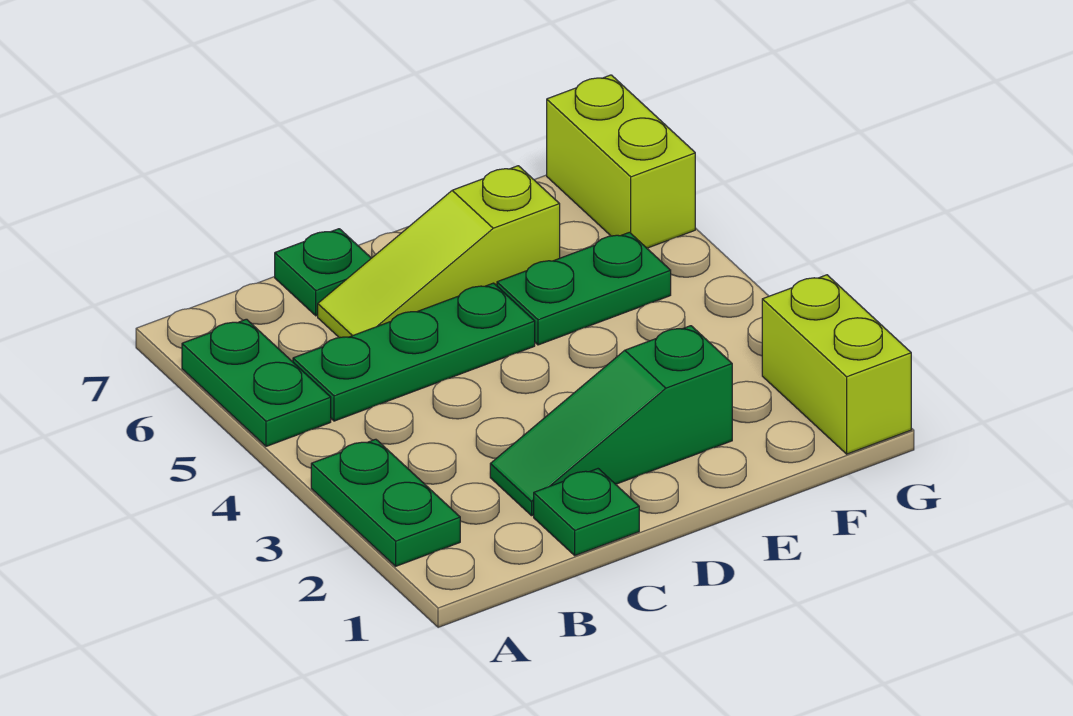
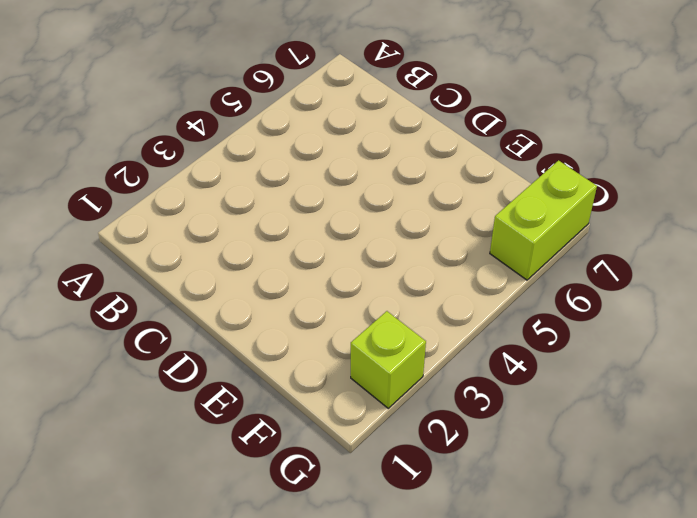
lime 1x1 brick [351,311,426,408] -> lime 1x2 brick [762,275,911,454]
none -> green 1x2 plate [311,439,460,566]
none -> green 1x2 plate [182,319,331,446]

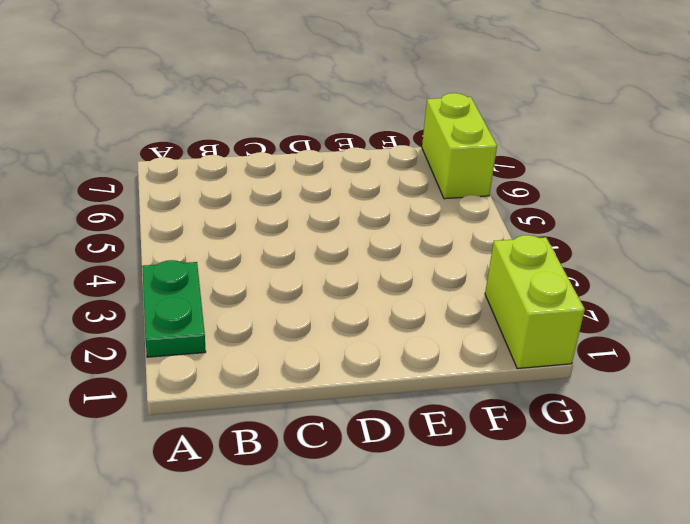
none -> green 1x2 plate [182,319,331,446]
none -> green 1x3 plate [293,283,535,421]

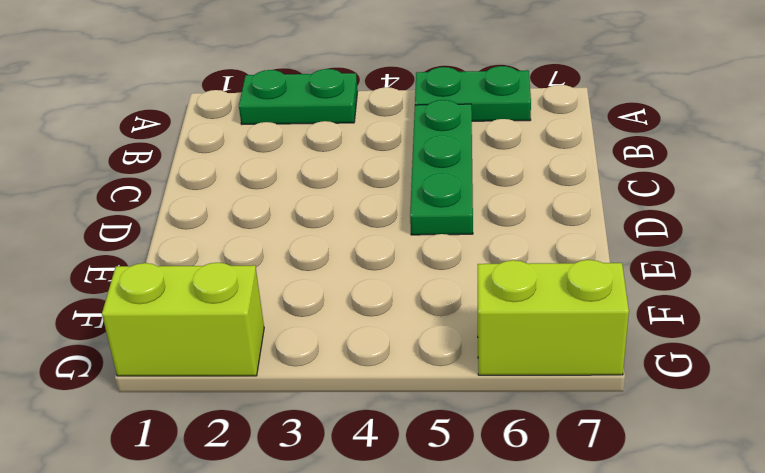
none -> green 1x1 plate [534,469,639,555]
none -> green 1x3 slope [490,326,732,516]

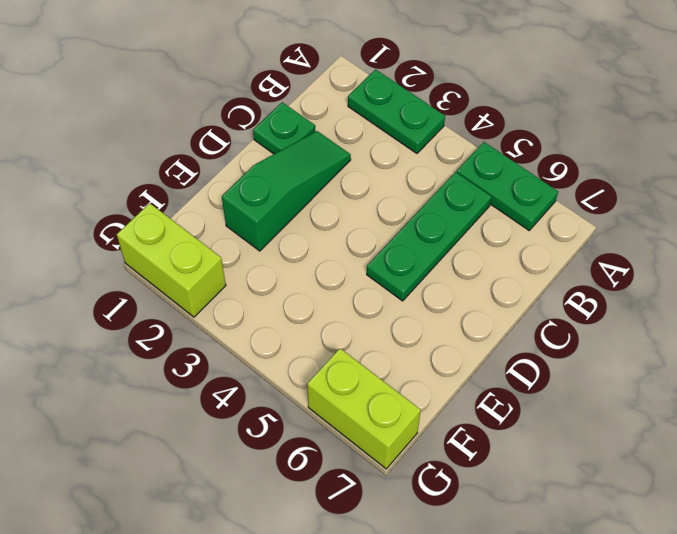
none -> lime 1x3 slope [318,166,560,338]
none -> green 1x1 plate [275,229,371,316]

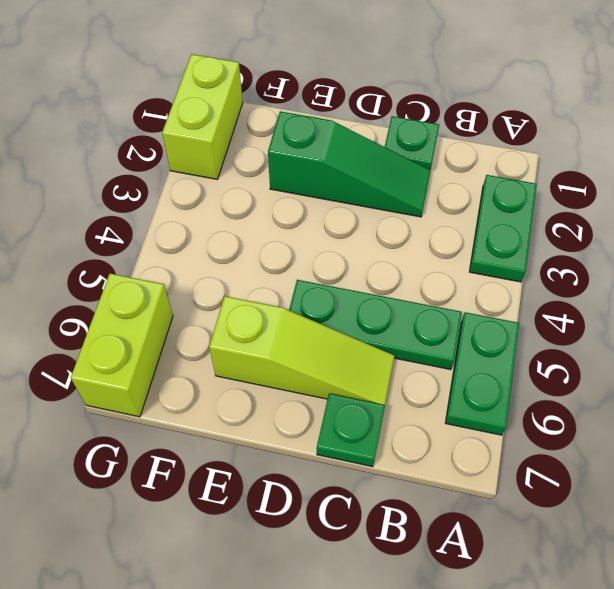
none -> green 1x2 plate [497,232,671,345]

